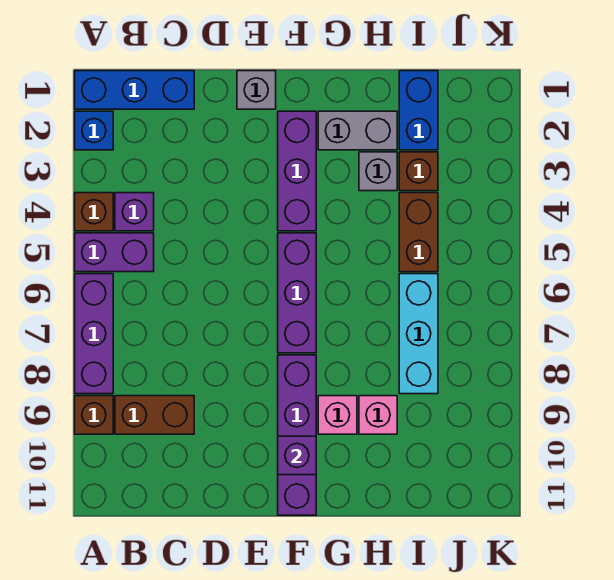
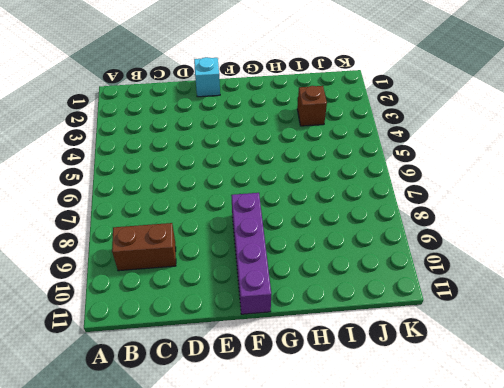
cyan 1x1 brick [194,57,220,97] -> grey 1x1 brick [237,71,276,109]
none -> blue 1x3 brick [75,71,194,109]
none -> blue 1x1 brick [75,111,113,150]
none -> brown 1x1 brick [75,193,113,231]

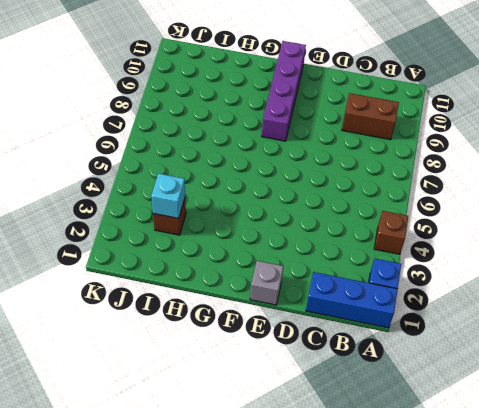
cyan 1x1 brick [151,173,185,219] -> none
none -> purple 1x2 brick [75,233,154,272]
none -> purple 1x3 brick [75,274,113,394]
none -> brown 1x1 brick [75,396,113,434]

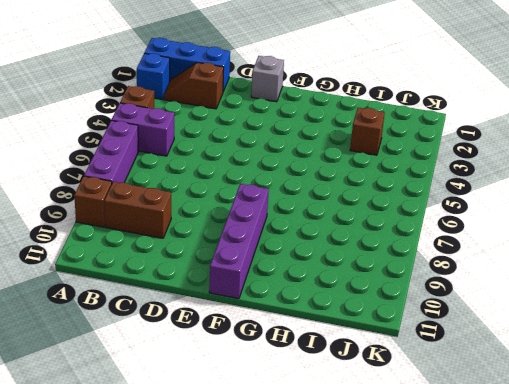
brown 1x2 slope [164,62,224,109] -> none
none -> purple 1x1 brick [115,193,154,231]
none -> purple 1x3 brick [278,111,316,231]
none -> purple 1x3 brick [278,233,316,353]

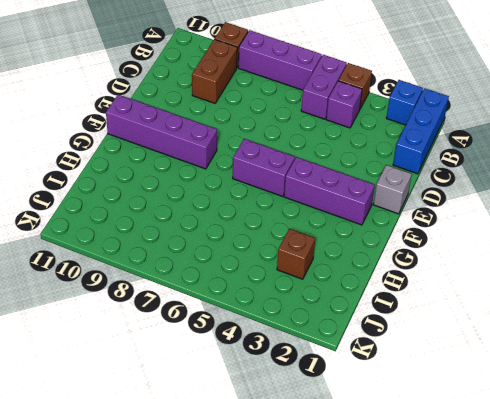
purple 1x2 brick [233,139,295,197] -> purple 1x3 brick [278,233,316,353]
none -> grey 1x2 brick [318,111,397,150]
none -> pink 1x1 brick [318,396,357,434]
none -> grey 1x1 brick [359,152,397,191]

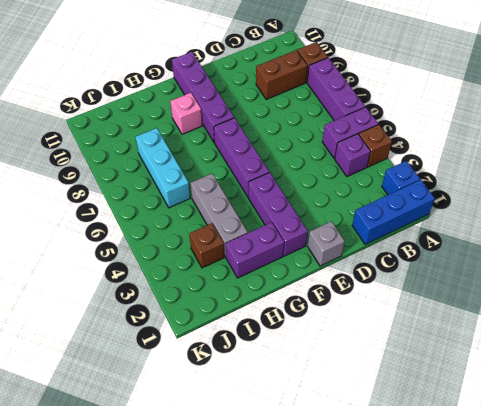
purple 1x2 brick [225,222,284,278] -> grey 1x2 brick [318,111,397,150]
grey 1x3 brick [190,174,248,257] -> grey 1x1 brick [359,152,397,191]
none -> pink 1x1 brick [359,396,397,434]
none -> blue 1x2 brick [399,71,438,150]
none -> brown 1x2 brick [399,193,438,272]

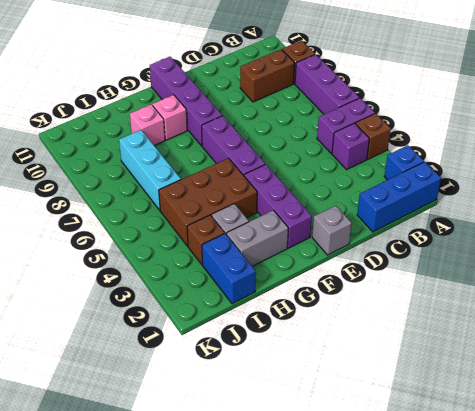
brown 2x3 brick [159,158,257,246] -> brown 1x2 brick [399,193,438,272]
none -> purple 1x1 brick [278,436,316,475]

